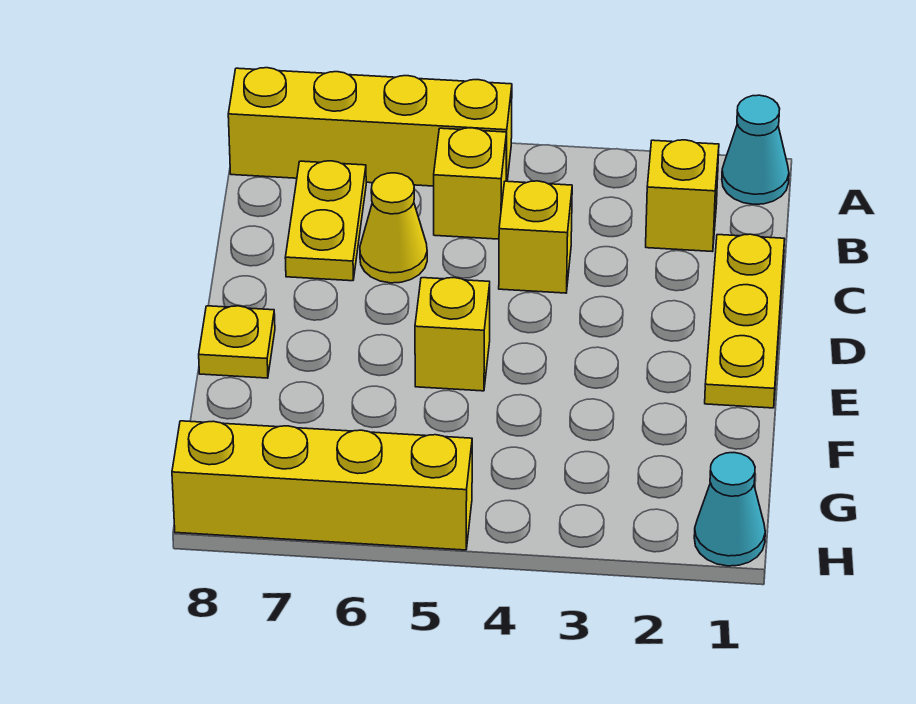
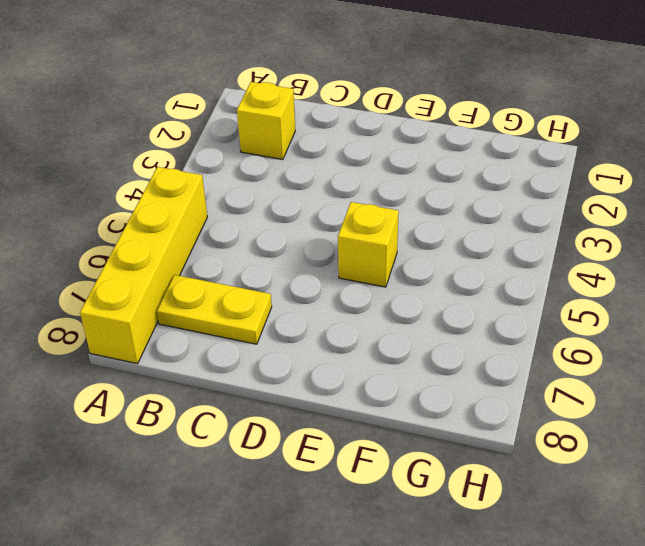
none -> cyan 1x1 cone [722,95,789,204]
none -> yellow 1x1 brick [434,128,507,239]
none -> yellow 1x3 plate [705,234,785,408]

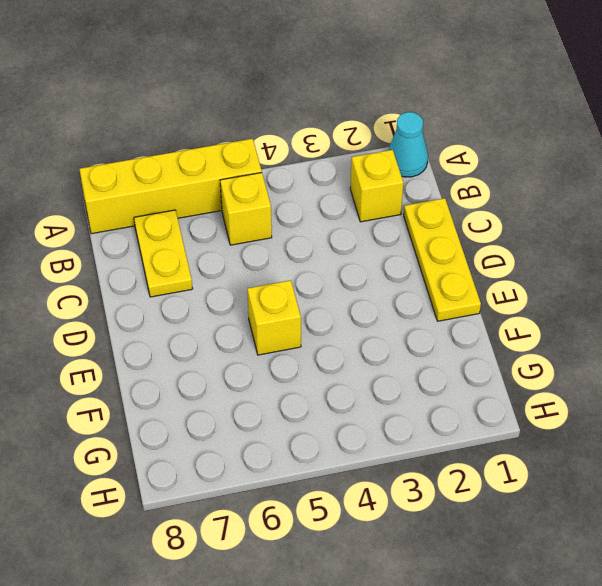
none -> yellow 1x1 brick [499,181,572,293]
none -> yellow 1x1 cone [360,173,427,283]
none -> yellow 1x1 plate [199,306,275,378]

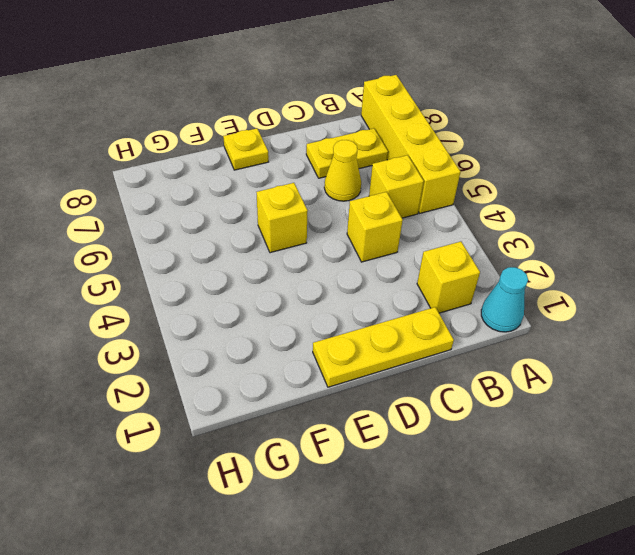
none -> cyan 1x1 cone [694,453,765,566]
none -> yellow 1x4 brick [172,421,472,550]

